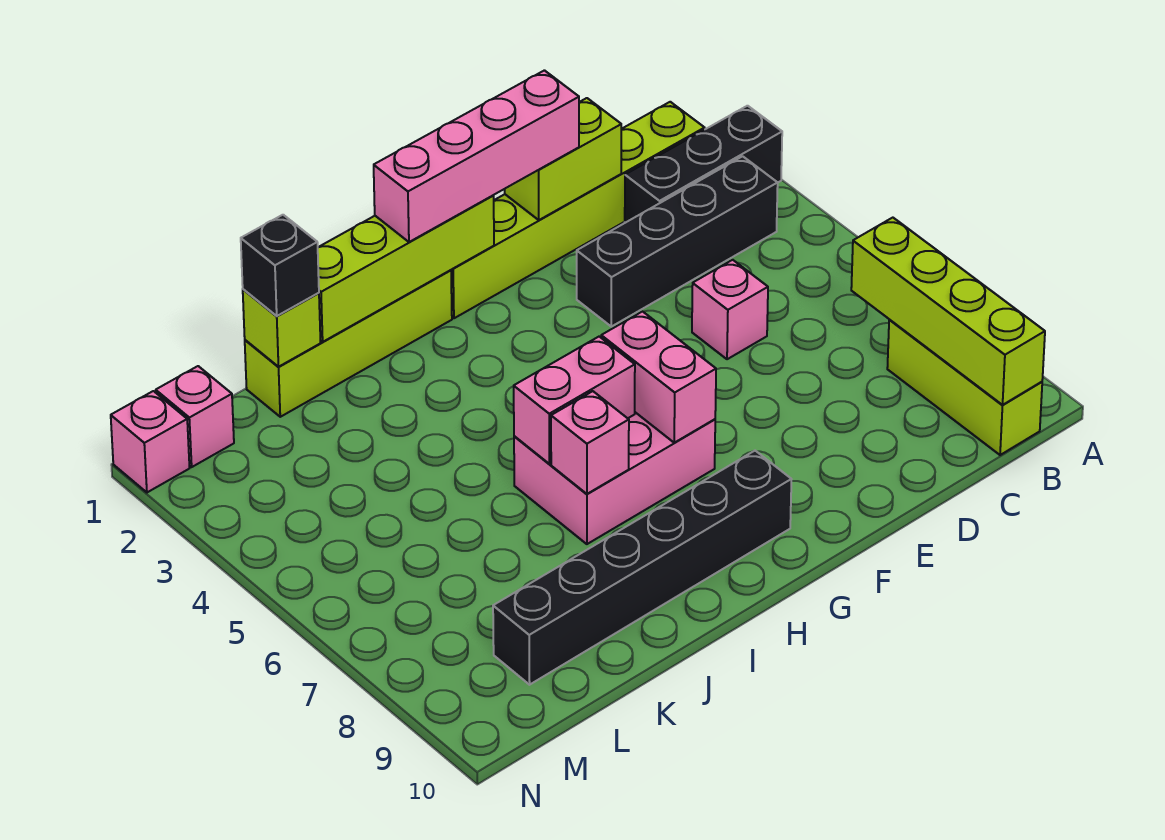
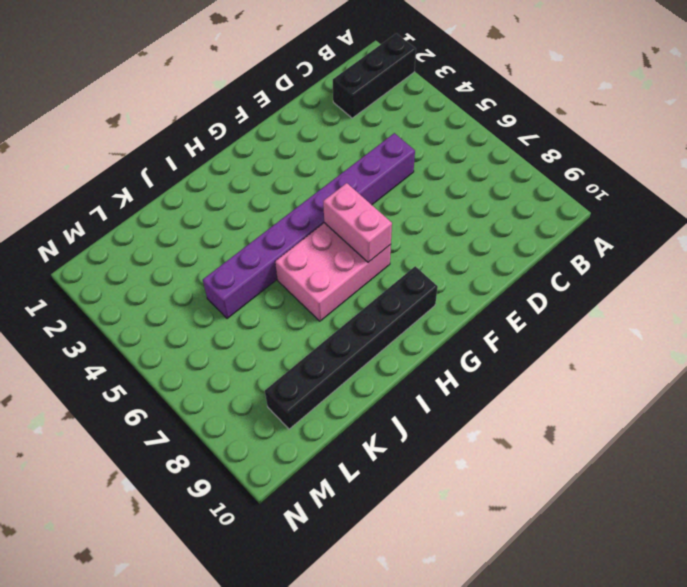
purple 1x8 brick [203,133,415,319] -> pink 1x1 brick [692,260,768,359]
none -> lime 1x6 brick [451,102,705,318]
none -> black 1x4 brick [577,156,778,327]
none -> lime 1x3 brick [887,320,1042,455]

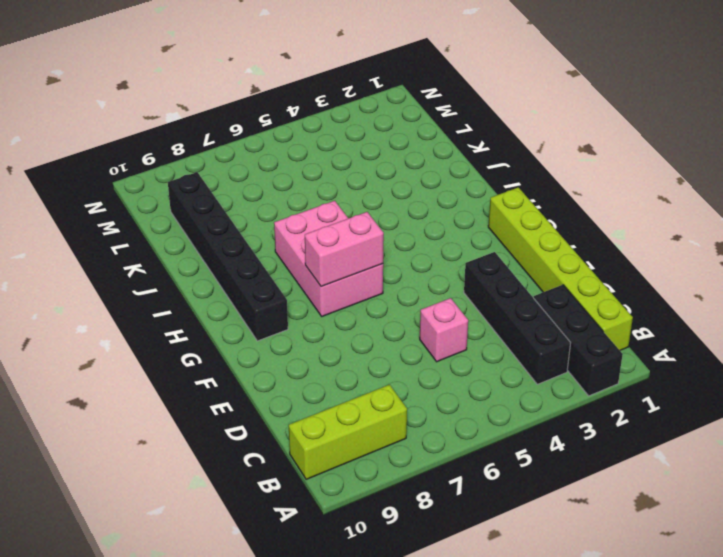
none -> lime 1x4 brick [245,270,452,417]
none -> pink 1x1 brick [156,366,234,467]
none -> pink 1x1 brick [111,391,189,492]

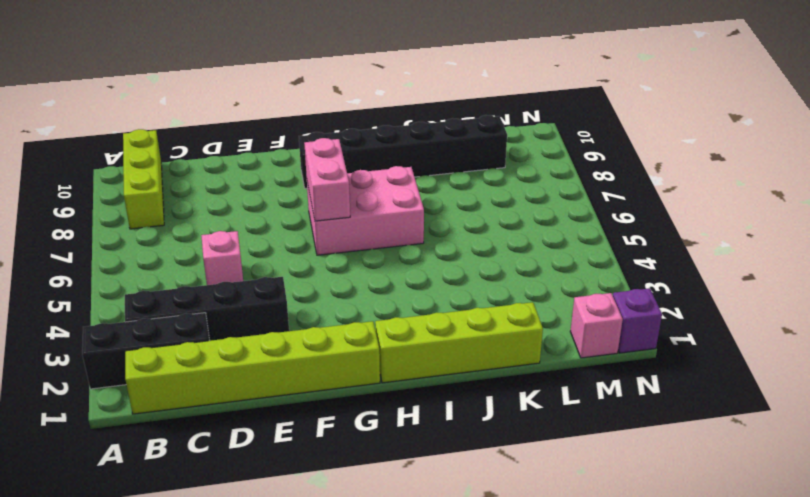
purple 1x1 brick [613,288,662,353] -> pink 1x1 brick [111,391,189,492]
none -> lime 1x4 brick [851,218,1045,405]
none -> lime 1x2 brick [505,98,621,220]
none -> lime 1x4 brick [318,196,494,342]

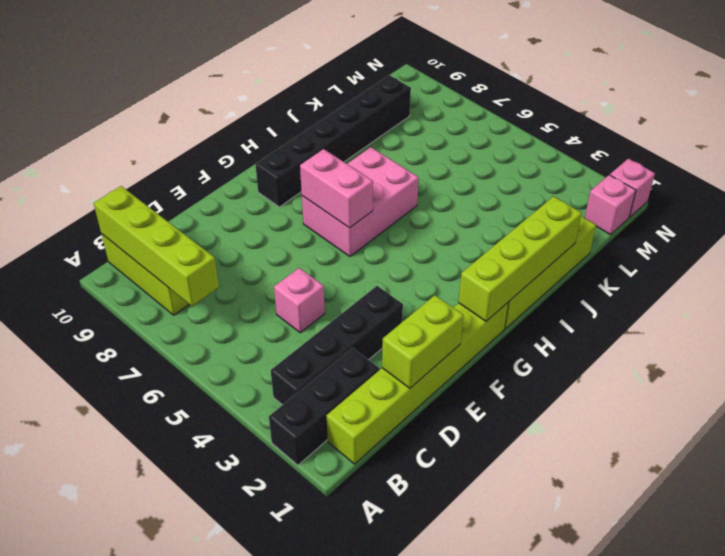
none -> pink 1x2 brick [514,337,635,464]
none -> pink 1x1 brick [551,391,629,494]
none -> lime 1x1 brick [243,289,321,367]

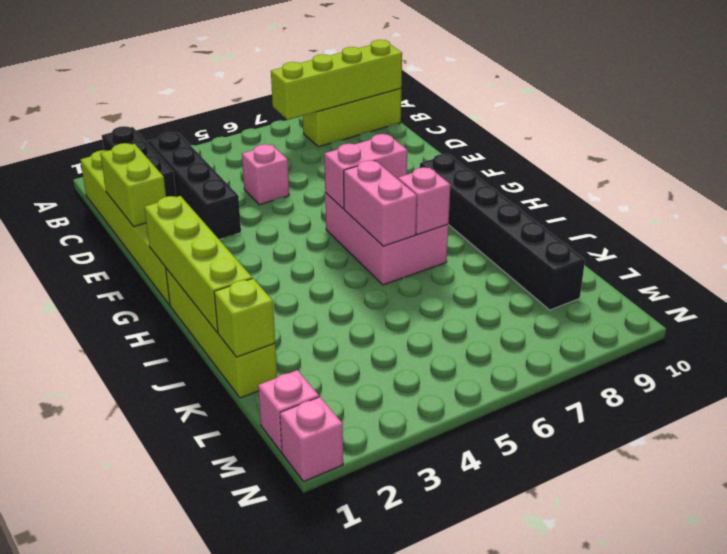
none -> pink 1x4 brick [374,70,579,242]
none -> black 1x1 brick [241,215,319,316]

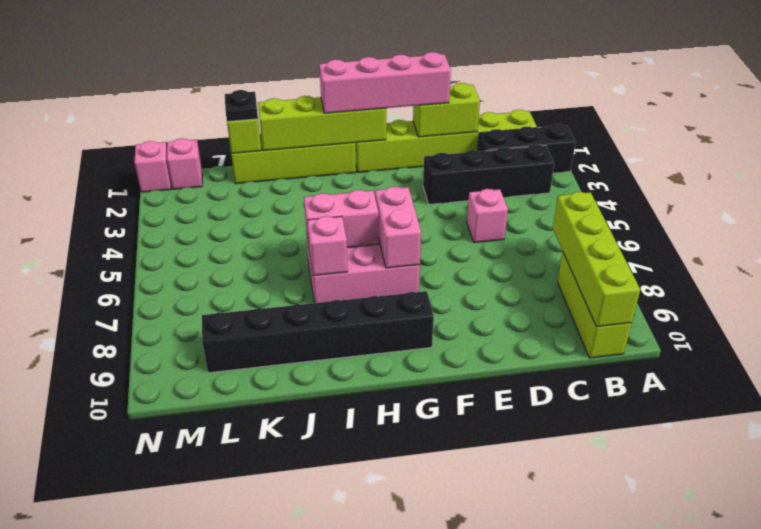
black 1x1 plate [225,90,258,122] -> black 1x1 brick [241,215,319,316]

